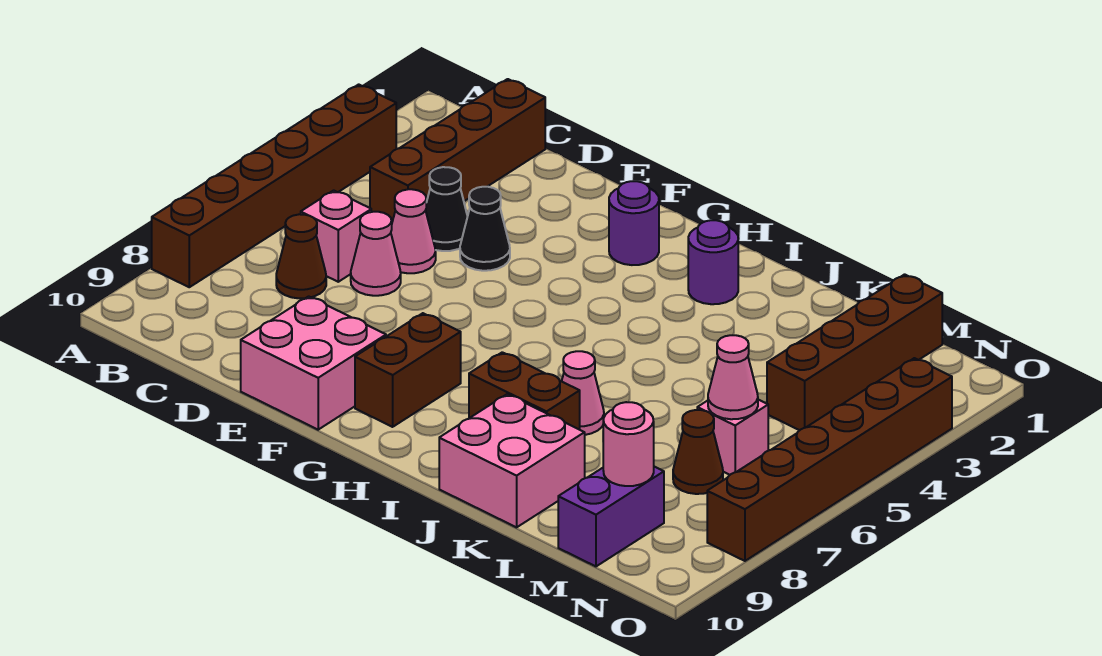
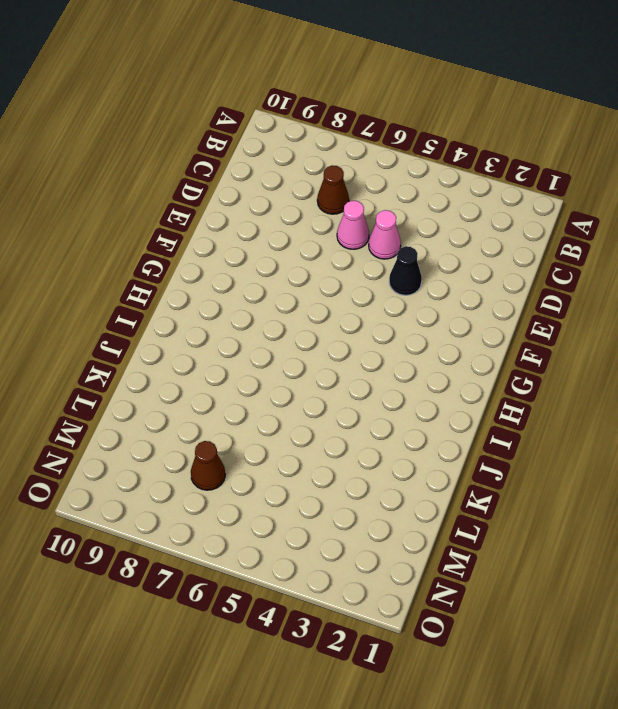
none -> brown 1x6 brick [152,84,396,287]
none -> brown 1x4 brick [370,79,545,222]
none -> pink 1x1 brick [301,190,371,282]

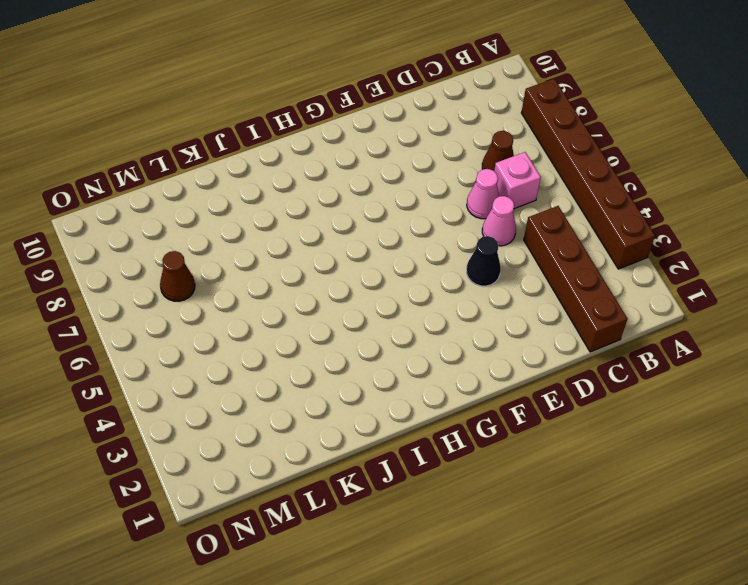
none -> black 1x1 cone [426,167,468,251]
none -> pink 2x2 brick [241,296,386,430]
none -> purple 1x1 round brick [609,181,659,265]

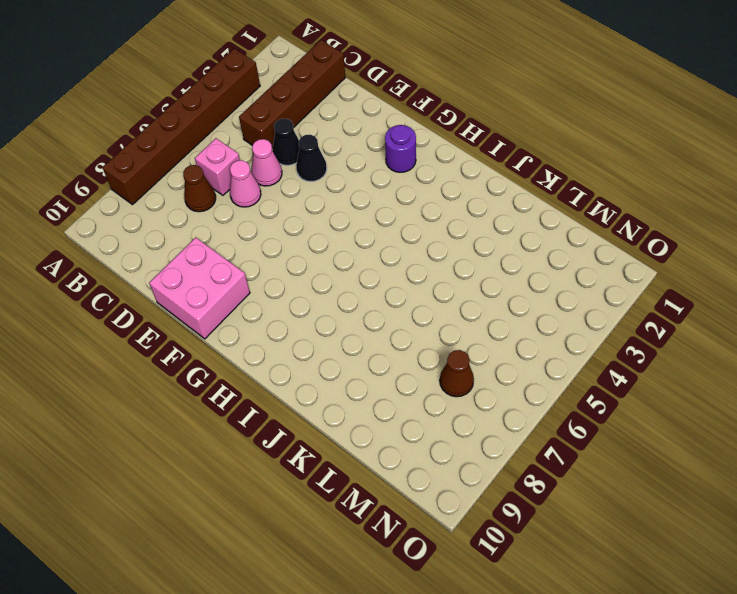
none -> brown 1x2 brick [355,313,461,427]
none -> purple 1x1 round brick [688,220,738,304]
none -> brown 1x2 brick [469,352,580,430]

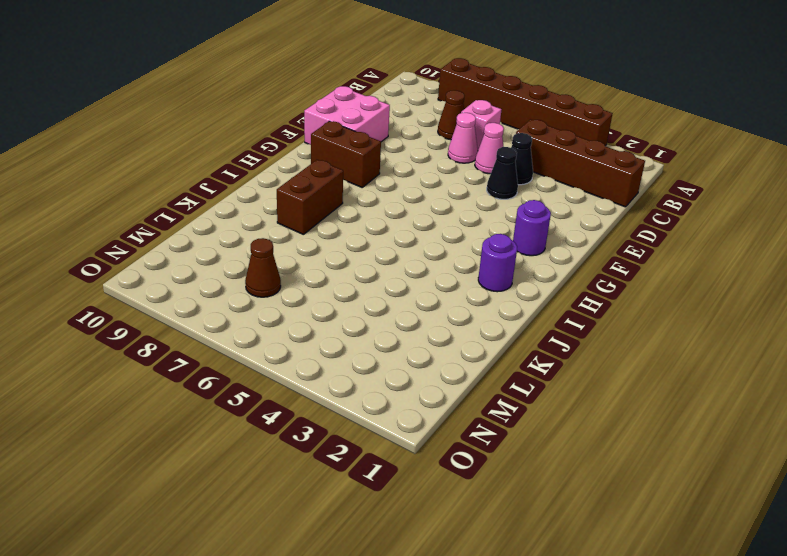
none -> pink 1x1 cone [562,351,604,435]
none -> pink 2x2 brick [439,394,585,527]
none -> brown 1x4 brick [767,274,942,430]

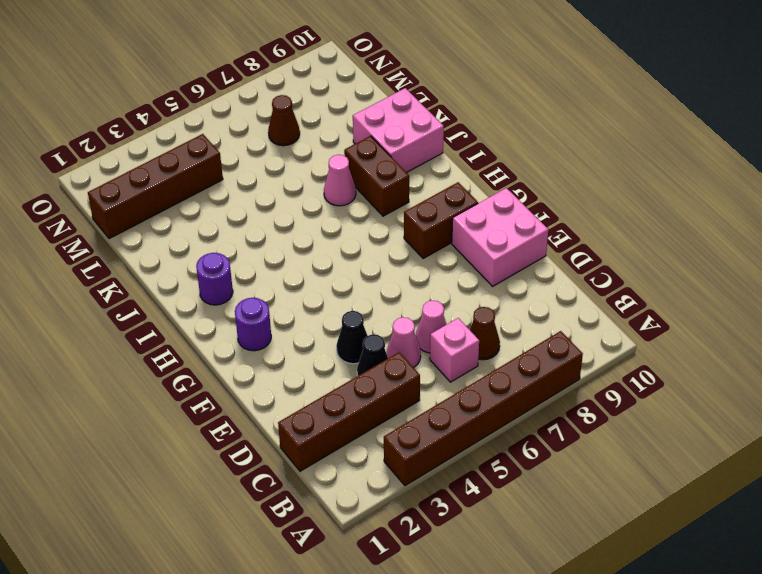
none -> pink 1x1 brick [697,400,768,475]
none -> purple 1x2 brick [558,467,664,566]
none -> brown 1x6 brick [707,358,952,561]

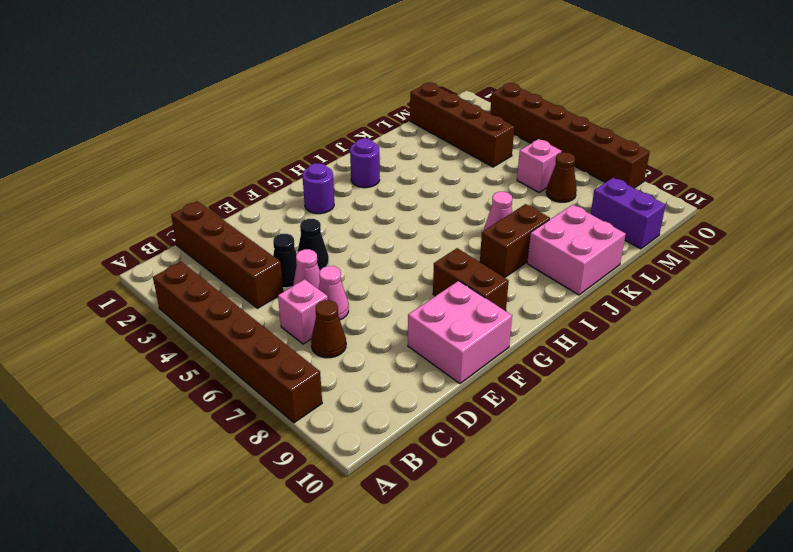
none -> pink 1x1 cone [708,335,758,419]
none -> pink 1x1 round brick [603,402,654,486]

